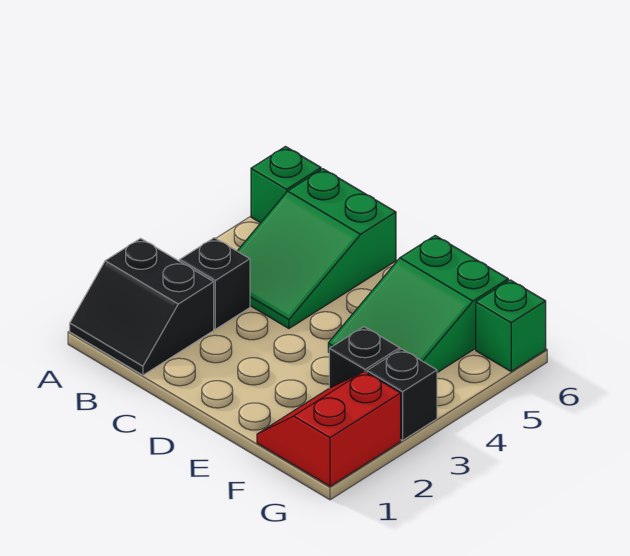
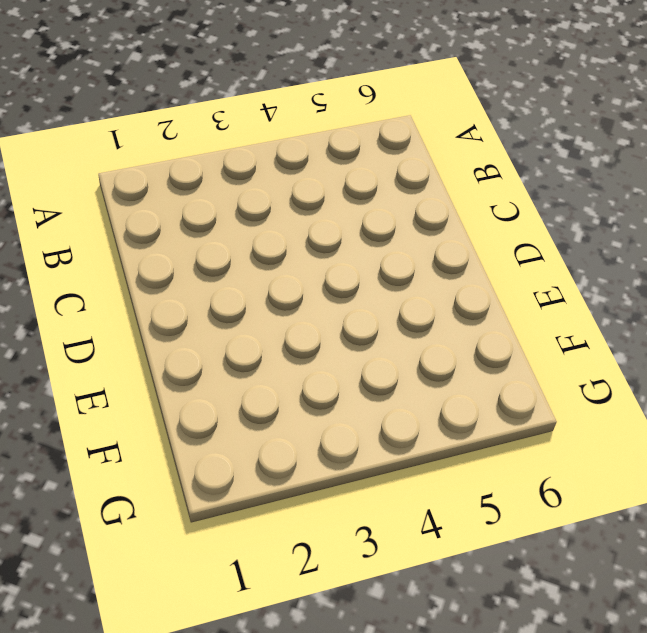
none -> black 2x2 slope [70,239,214,375]
none -> green 1x1 brick [251,147,321,223]

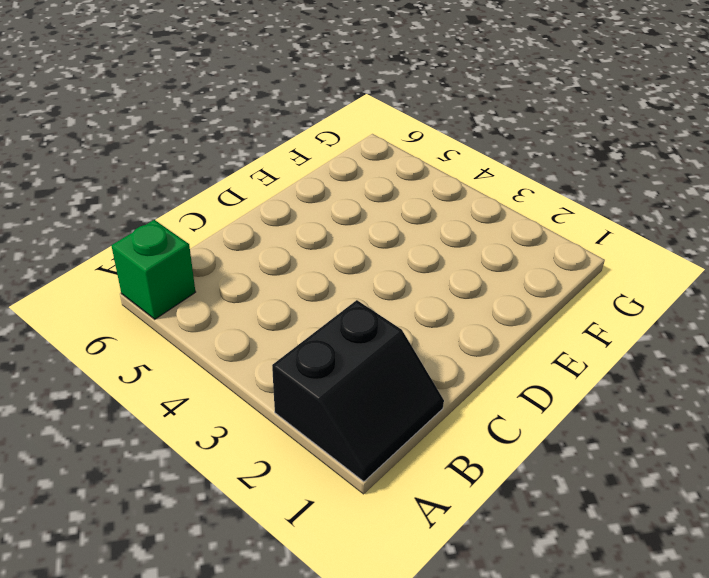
none -> black 1x1 brick [180,238,250,329]
none -> green 2x3 slope [238,169,396,328]

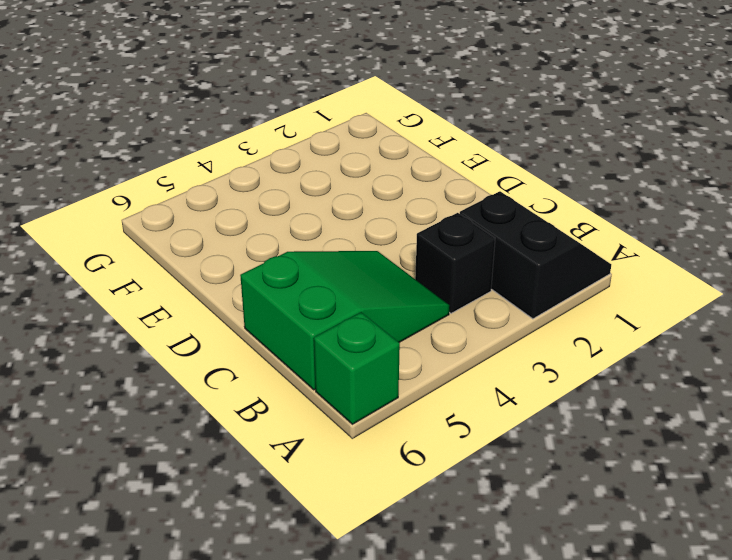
none -> green 2x3 slope [328,236,508,373]
none -> red 2x2 slope [257,371,401,486]

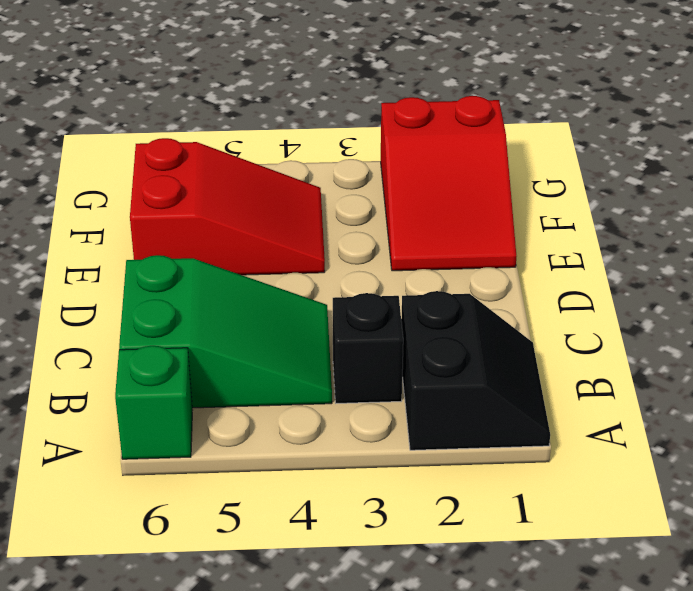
red 2x3 slope [381,96,516,271] -> red 2x2 slope [257,371,401,486]
red 2x3 slope [130,138,325,275] -> green 2x3 slope [328,236,508,373]
none -> black 1x1 brick [329,327,400,388]
none -> black 1x1 brick [367,349,437,440]

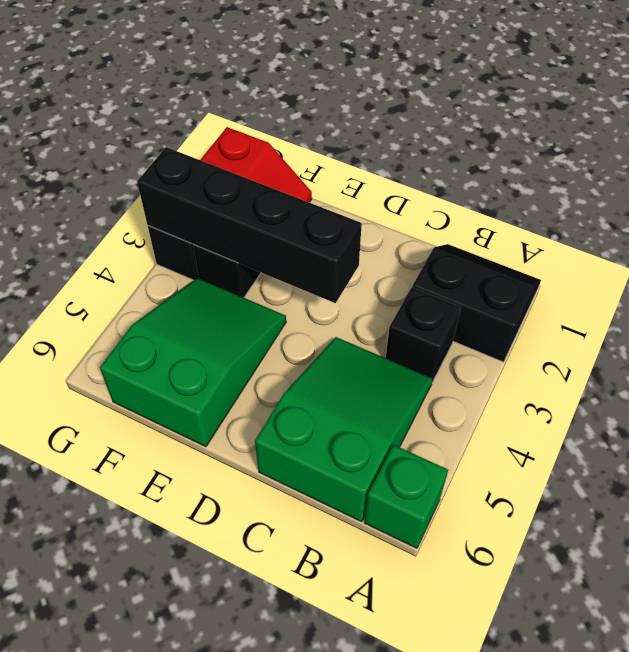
black 1x4 brick [137,147,362,303] -> none
none -> green 1x1 brick [476,280,546,371]

